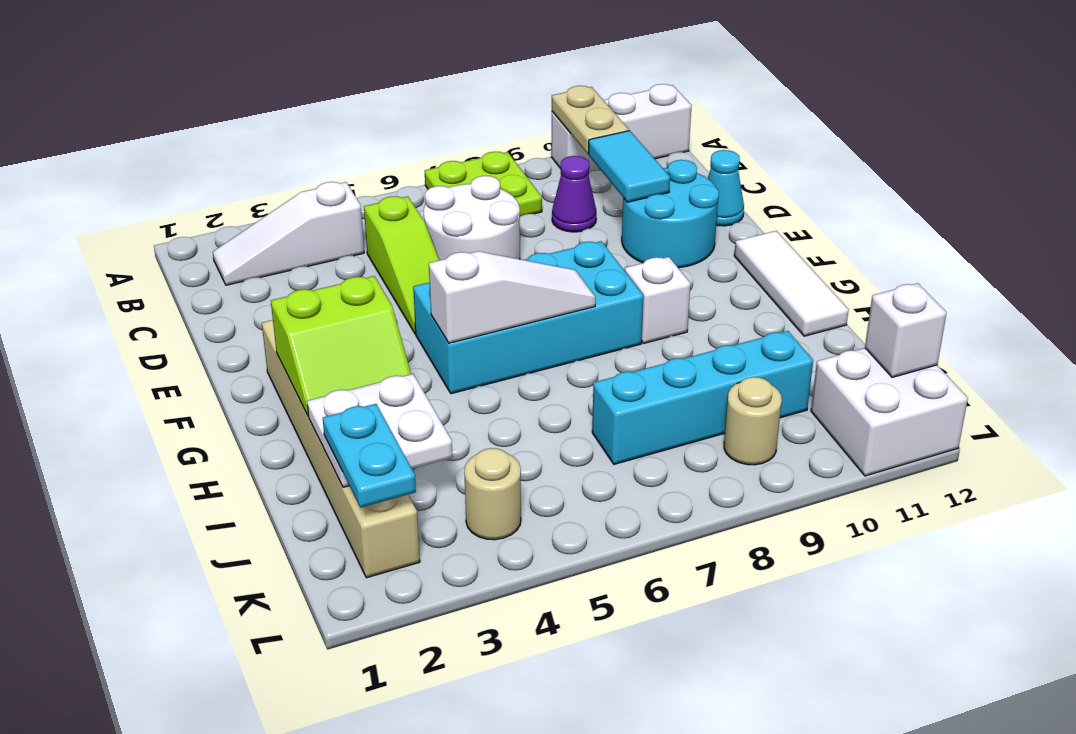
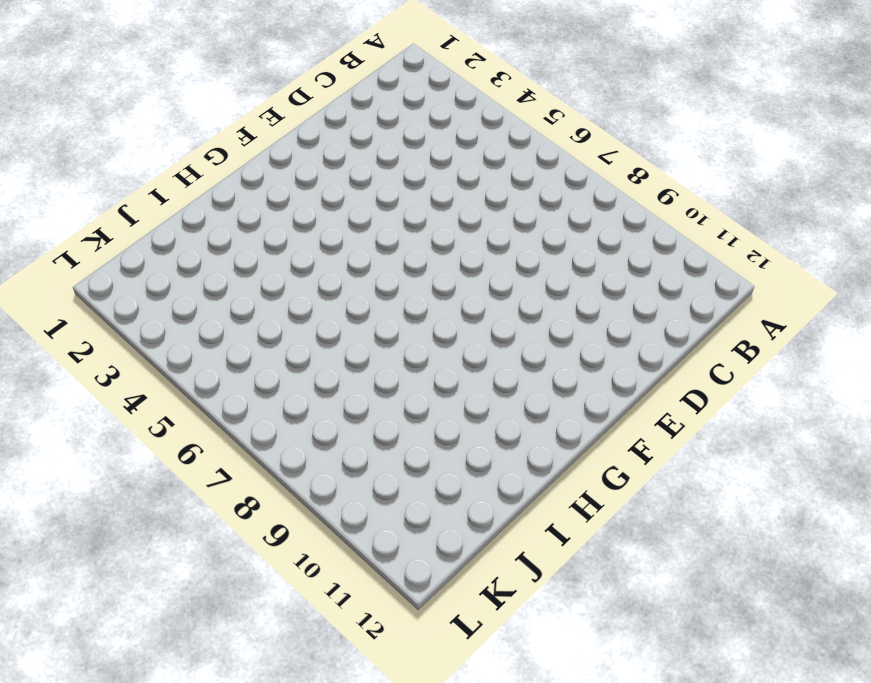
none -> lime 2x2 plate [425,152,542,216]
none -> white 1x3 brick [551,84,692,172]
none -> white 1x3 slope [213,182,364,285]

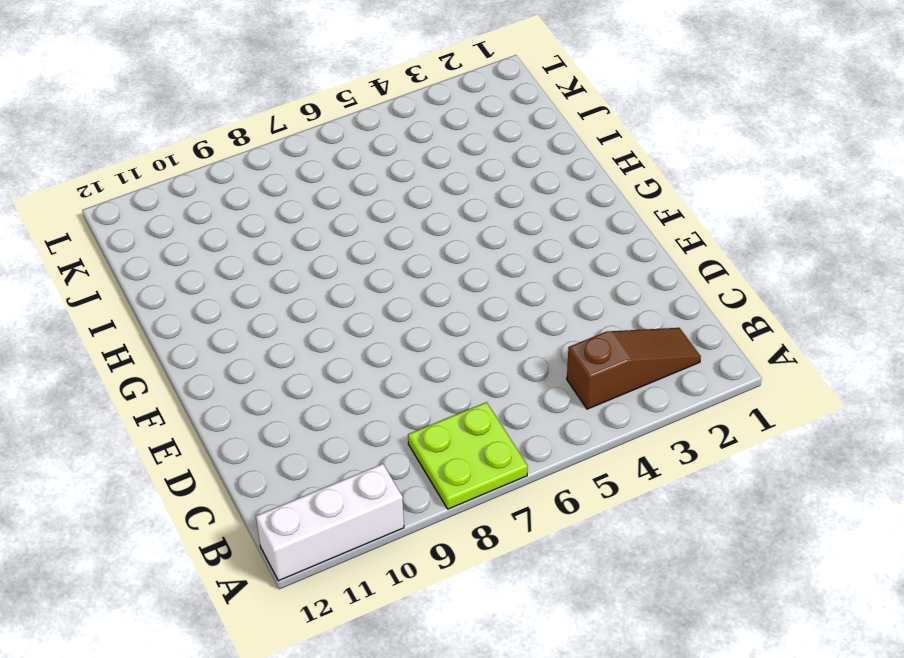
brown 1x3 slope [567,328,701,409] -> white 1x3 slope [213,182,364,285]
none -> lime 1x3 slope [364,196,439,334]
none -> white 2x2 round brick [424,176,520,260]
none -> purple 1x1 cone [552,156,596,232]

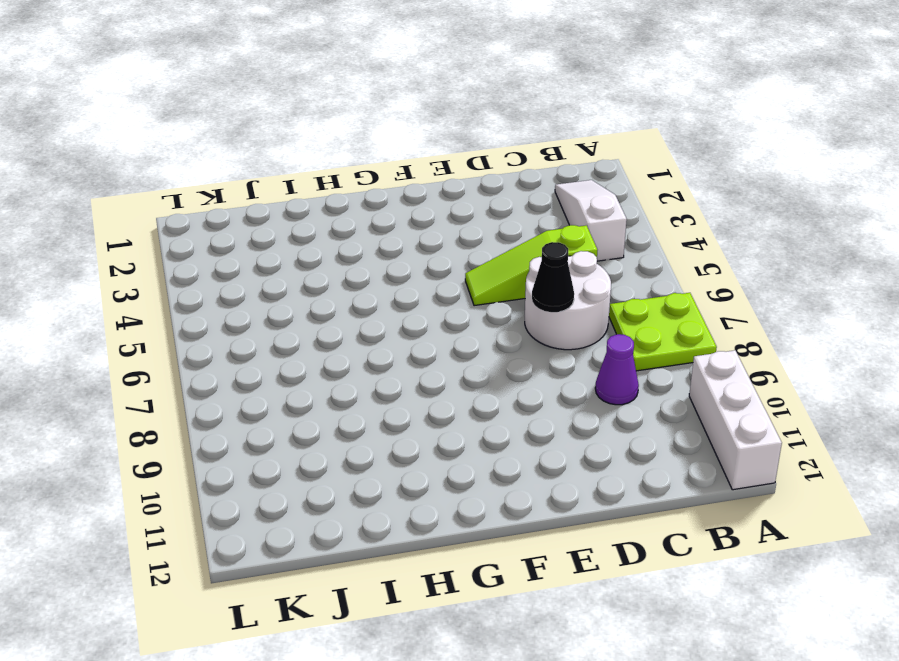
black 1x1 cone [532,242,574,312] -> none
none -> cyan 2x2 round brick [622,160,719,268]
none -> cyan 1x1 cone [708,150,744,226]
none -> tan 1x6 brick [262,320,420,578]

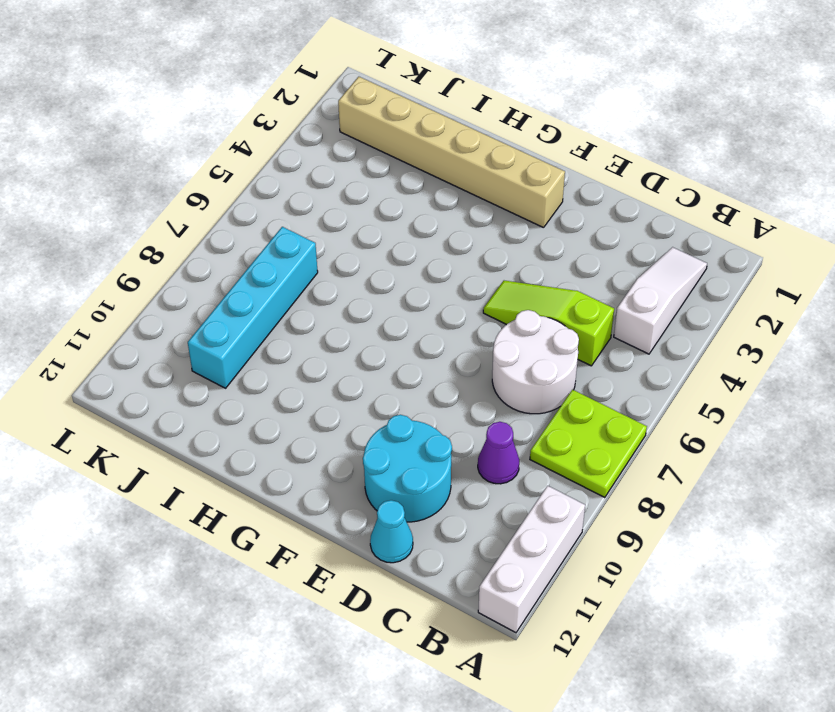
none -> cyan 2x4 brick [413,241,643,394]
none -> white 1x3 tile [734,231,849,336]
none -> white 1x1 brick [625,257,691,344]

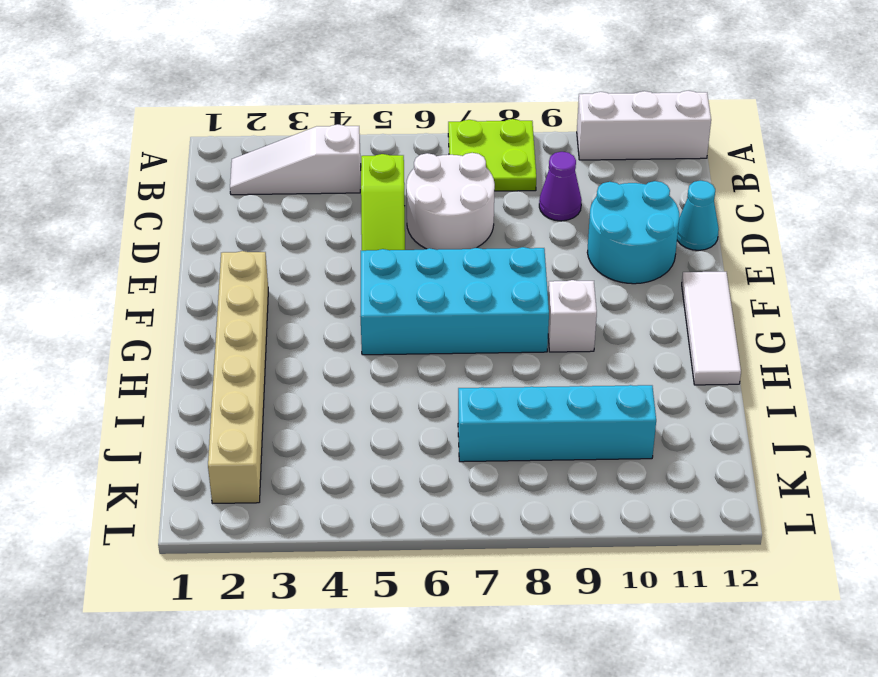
none -> tan 1x1 round brick [464,448,521,540]
none -> tan 1x1 round brick [724,377,782,465]
none -> white 2x2 brick [811,348,968,476]

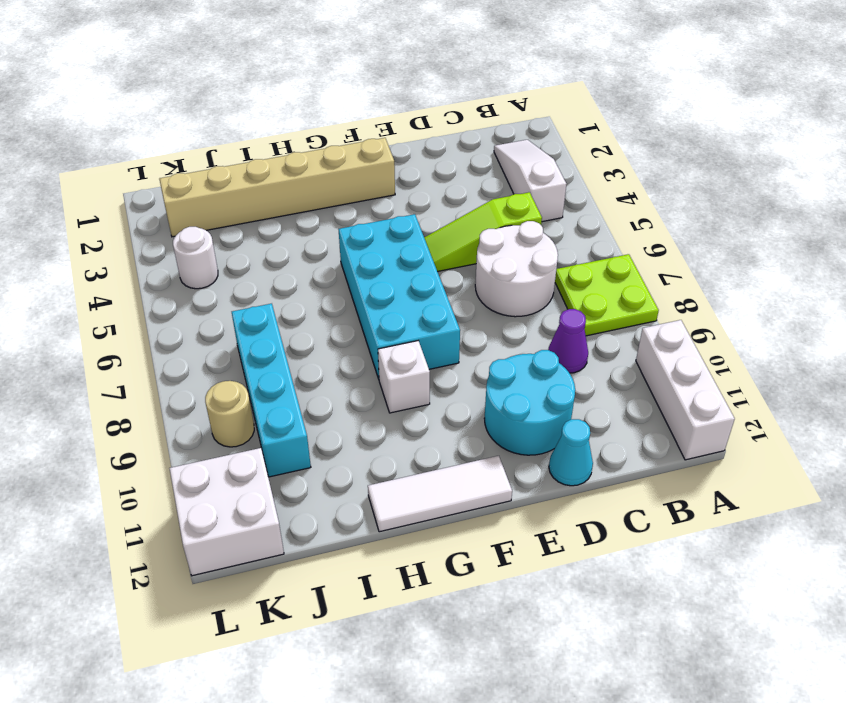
white 1x1 round brick [173,227,218,289] -> tan 1x1 round brick [464,448,521,540]
none -> tan 1x2 plate [552,86,629,154]
none -> cyan 1x2 tile [589,131,670,202]
none -> lime 2x2 slope [271,276,411,415]

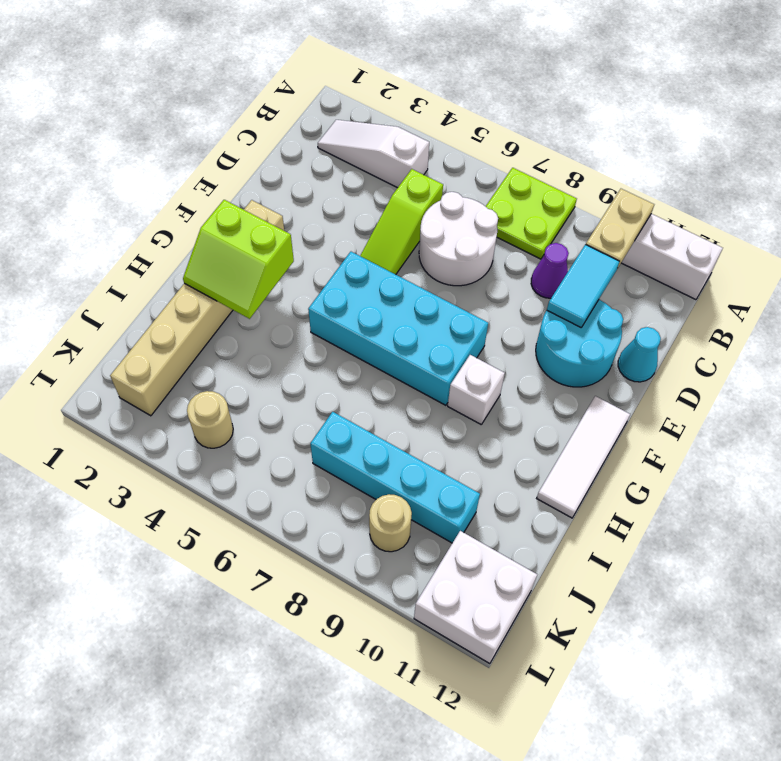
none -> white 1x3 slope [429,251,596,343]
none -> white 2x2 plate [307,374,453,487]
none -> white 1x1 brick [865,283,947,377]

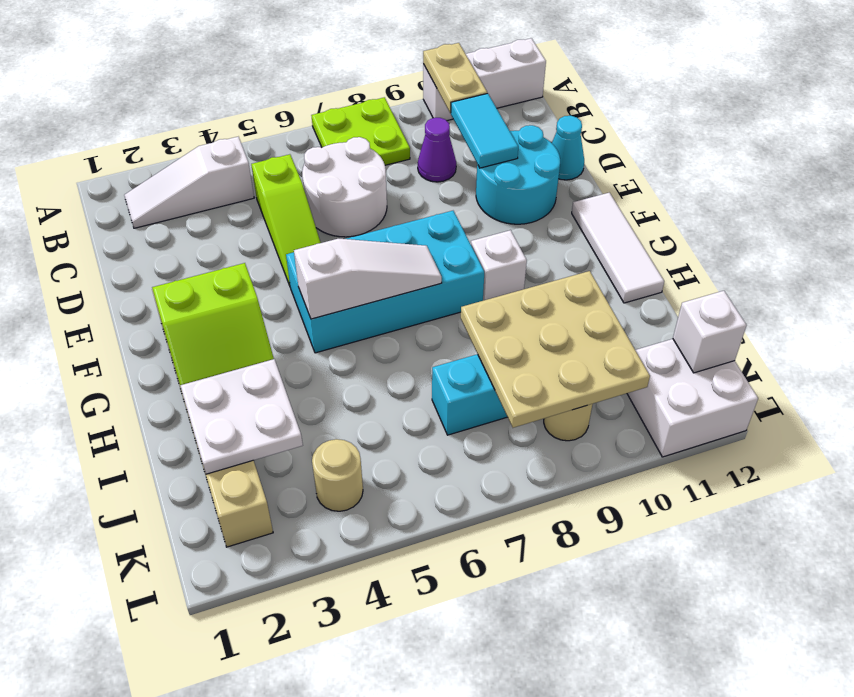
tan 3x3 plate [461,271,650,428] -> none
none -> cyan 1x2 plate [323,404,416,508]

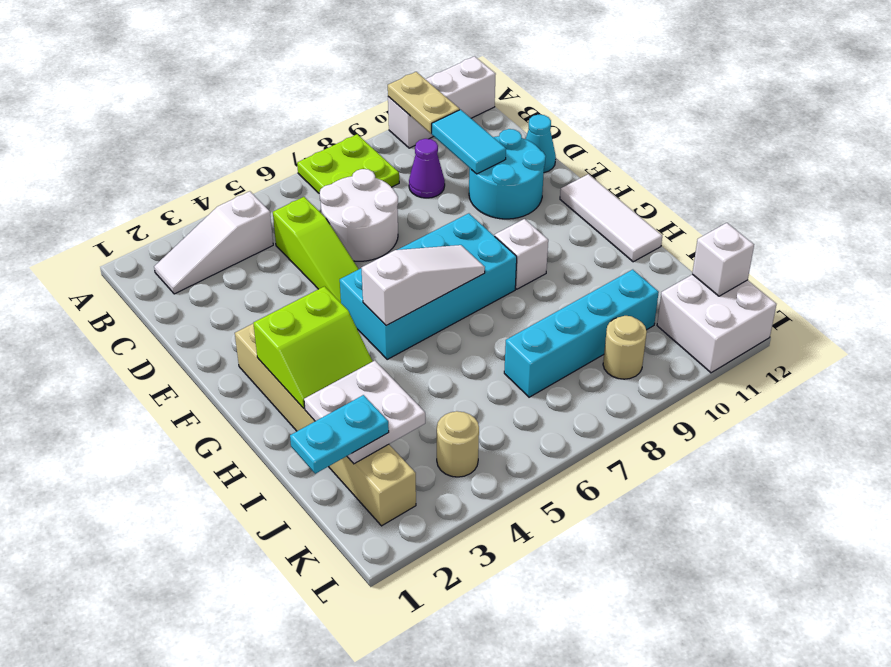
cyan 1x2 plate [290,395,389,474] -> cyan 1x2 plate turned to [323,404,416,508]

